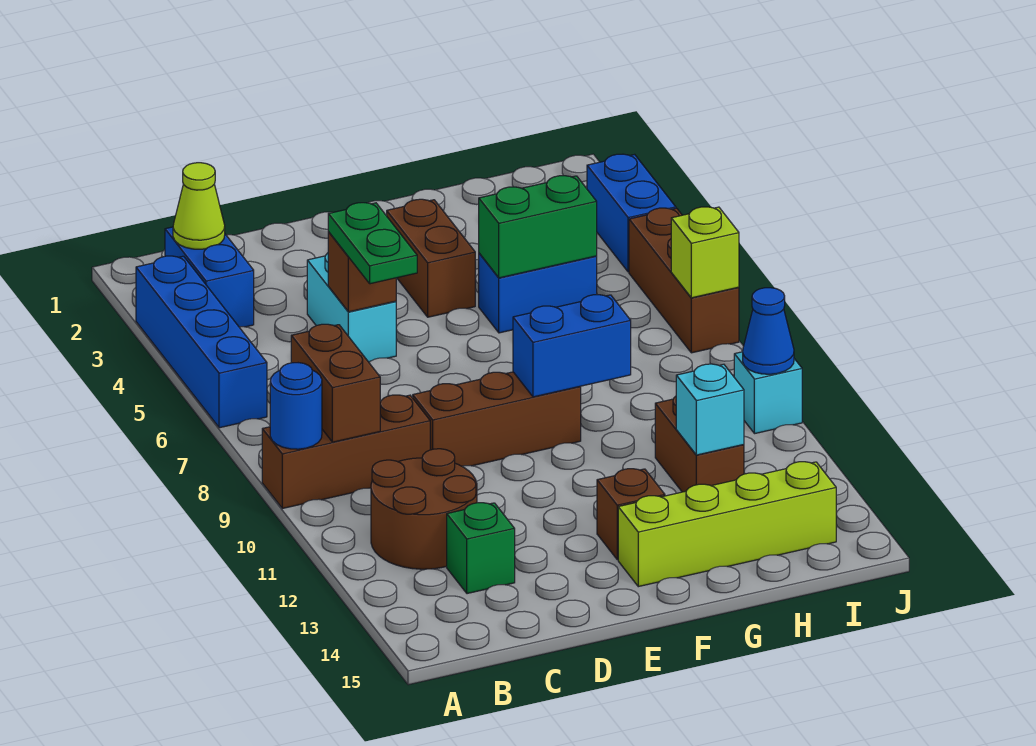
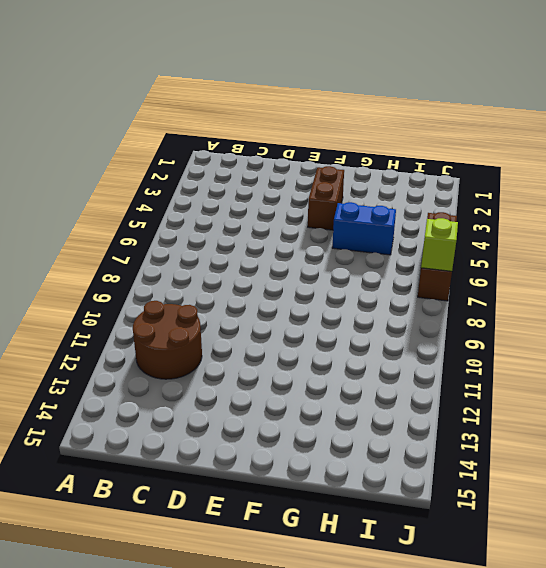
none -> blue 1x4 brick [136,256,267,428]
none -> brown 1x3 brick [262,395,430,509]
none -> blue 1x2 brick [165,227,254,327]

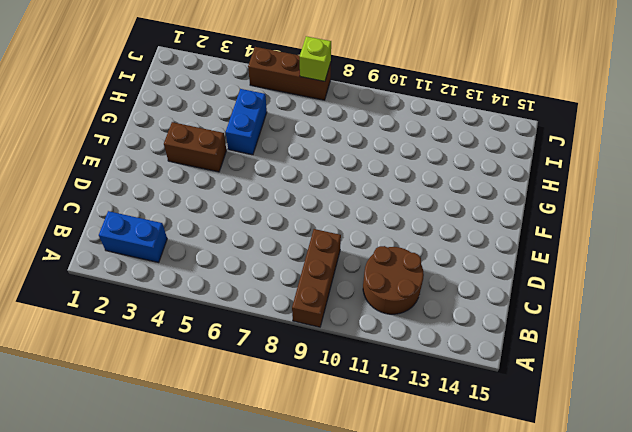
none -> blue 1x4 brick [136,256,267,428]
none -> green 1x1 brick [447,503,515,594]
none -> cyan 1x2 brick [307,253,396,362]

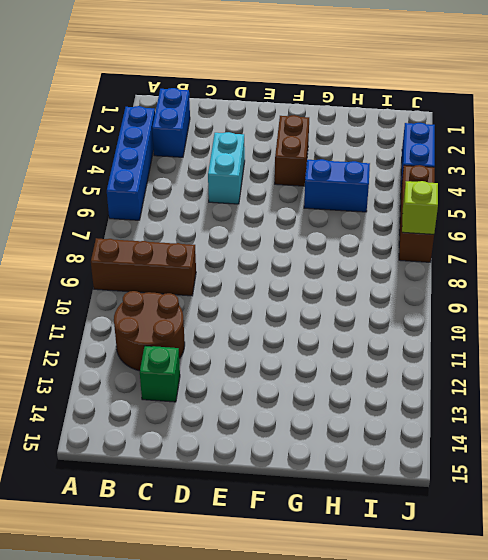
none -> brown 1x3 brick [413,372,581,466]
none -> brown 1x1 brick [597,469,665,560]
none -> lime 1x4 brick [618,462,836,587]

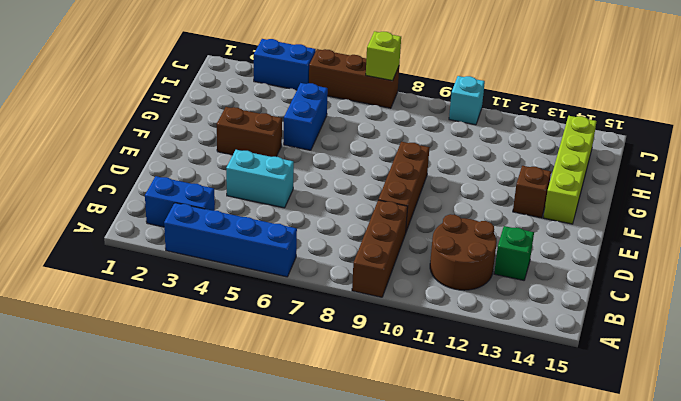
none -> brown 1x2 brick [655,396,744,492]
none -> blue 1x1 round brick [270,363,322,449]
none -> lime 1x1 cone [173,163,225,249]

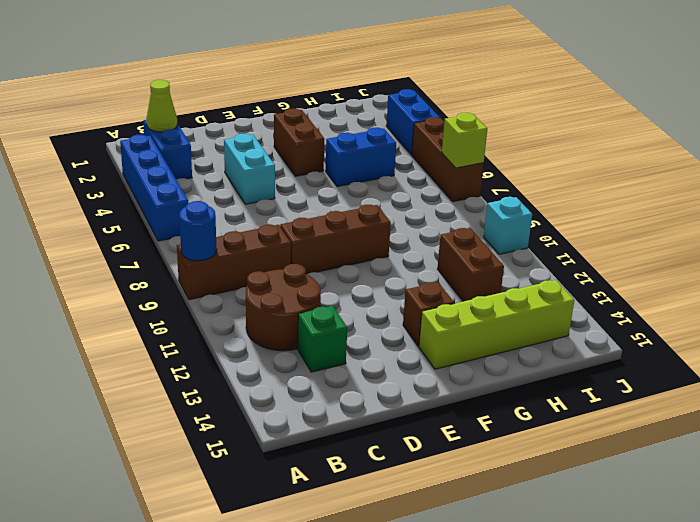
none -> brown 1x2 brick [291,324,380,442]
none -> brown 1x1 brick [328,232,396,312]
none -> blue 1x2 brick [513,295,631,397]

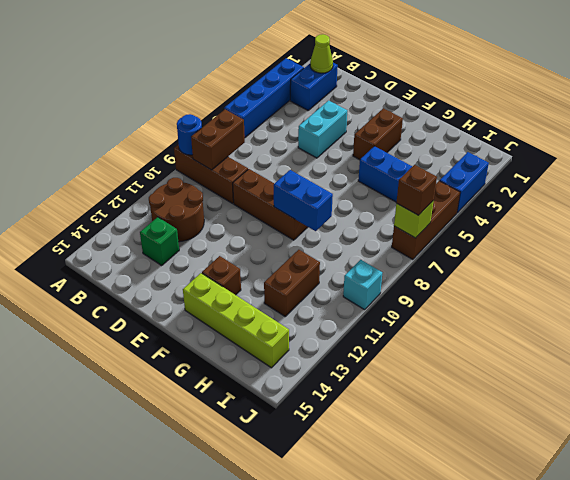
brown 1x1 brick [396,165,437,215] -> brown 1x1 brick moved to [328,232,396,312]
none -> green 1x2 brick [479,176,597,278]
none -> cyan 1x1 brick [676,364,744,455]
none -> blue 1x1 cone [743,288,794,374]

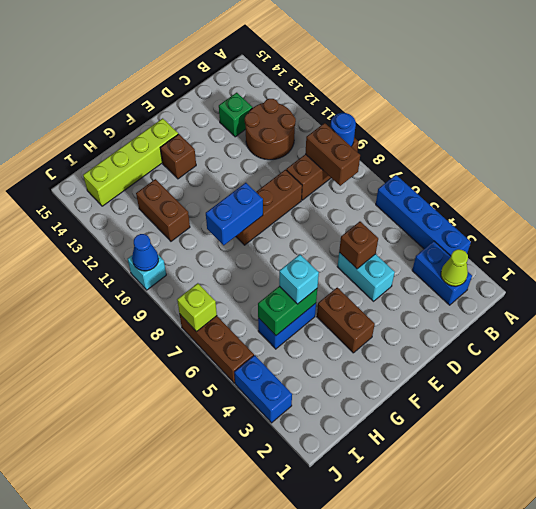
cyan 1x1 brick [279,255,319,304] -> cyan 1x1 brick moved to [676,364,744,455]
none -> green 1x2 plate [328,203,417,284]

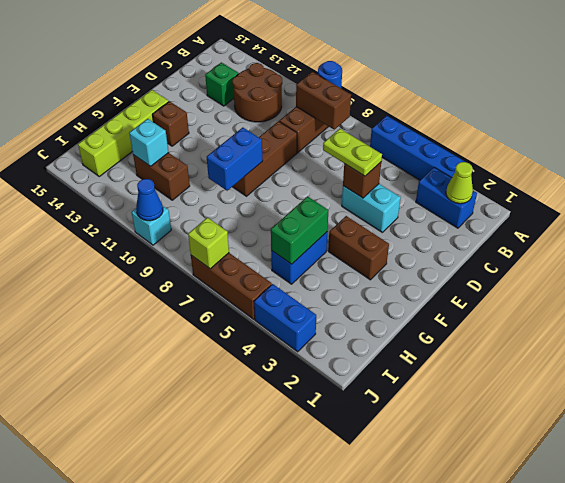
lime 1x2 plate [323,129,382,176] -> green 1x2 plate [328,203,417,284]

